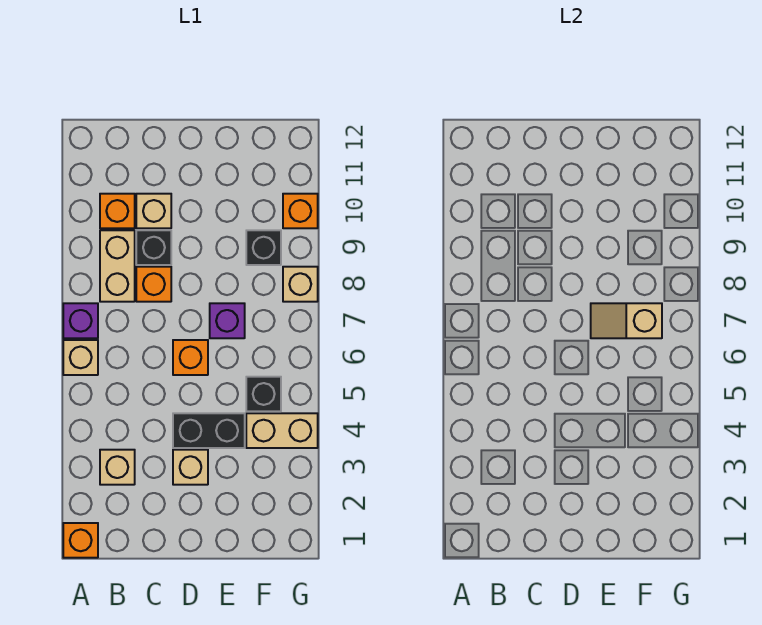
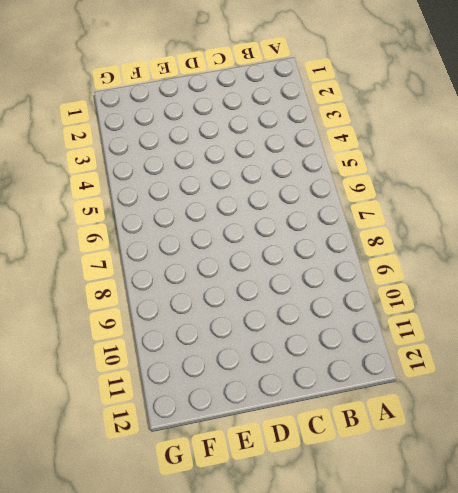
none -> orange 1x1 brick [63,523,98,558]
none -> tan 1x1 brick [63,340,98,375]
none -> purple 1x1 brick [63,303,98,338]

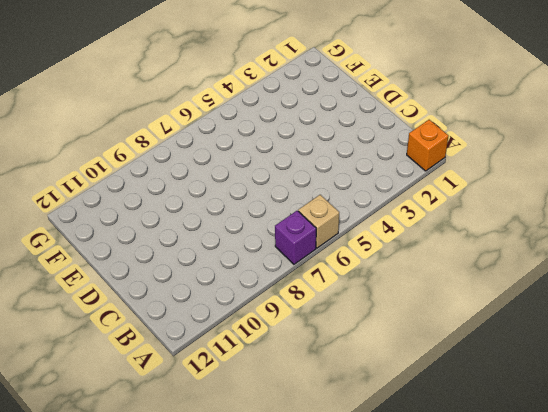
none -> tan 1x1 brick [100,450,135,485]
none -> tan 1x2 brick [100,230,135,302]
none -> orange 1x1 brick [100,194,135,228]

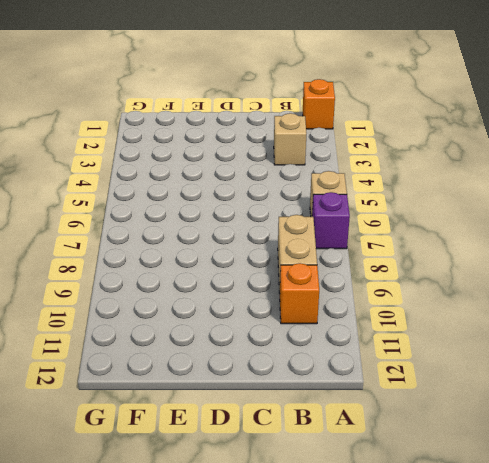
none -> orange 1x1 brick [136,267,171,302]
none -> black 1x1 brick [136,230,171,265]
none -> tan 1x1 brick [136,194,171,228]

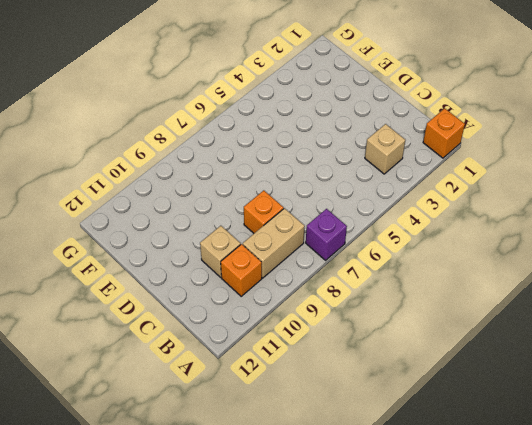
none -> tan 1x1 brick [63,340,98,375]
none -> black 1x1 brick [136,230,171,265]
none -> tan 1x1 brick [173,450,208,485]

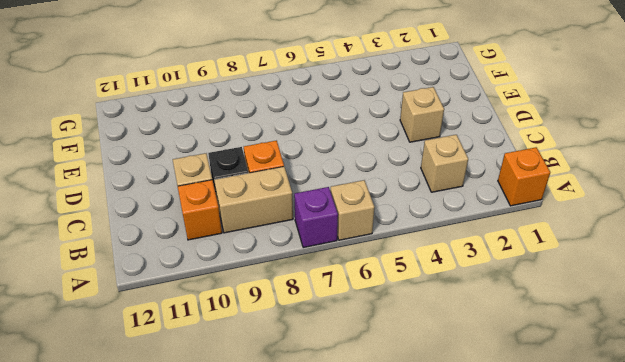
none -> black 1x2 brick [173,413,245,448]
none -> orange 1x1 brick [173,340,208,375]
none -> purple 1x1 brick [210,303,245,338]

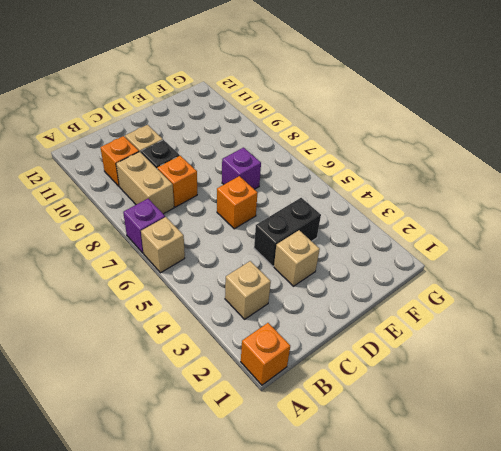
none -> tan 1x2 brick [246,413,318,448]
none -> black 1x1 brick [246,377,281,411]
none -> black 1x1 brick [246,230,281,265]

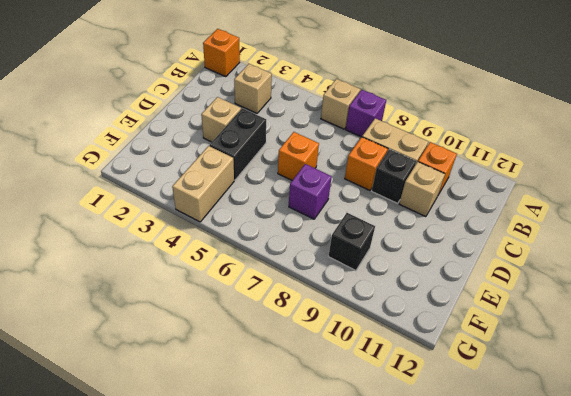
none -> black 1x1 brick [246,377,281,411]
none -> tan 1x1 brick [283,267,318,302]
none -> orange 1x1 brick [283,194,318,228]

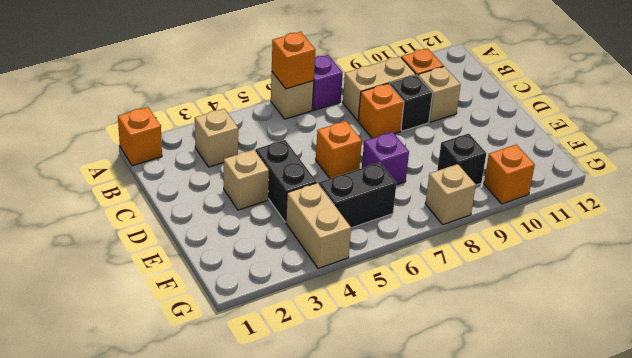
orange 1x1 brick [272,32,315,89] -> none
black 1x2 brick [319,163,396,228] -> black 1x1 brick [246,377,281,411]
none -> tan 1x2 slope [591,303,662,338]

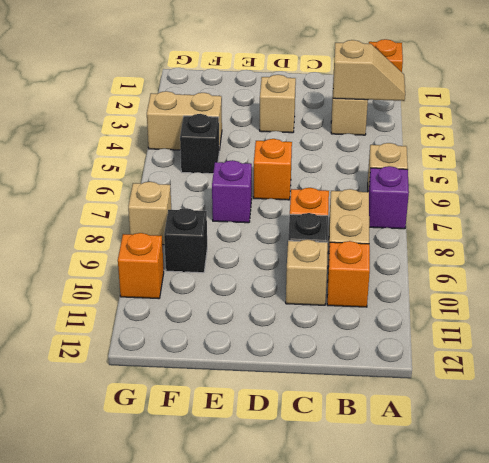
tan 1x2 slope [333,40,405,101] -> tan 1x2 slope moved to [591,303,662,338]
none -> black 1x2 brick [173,413,245,448]

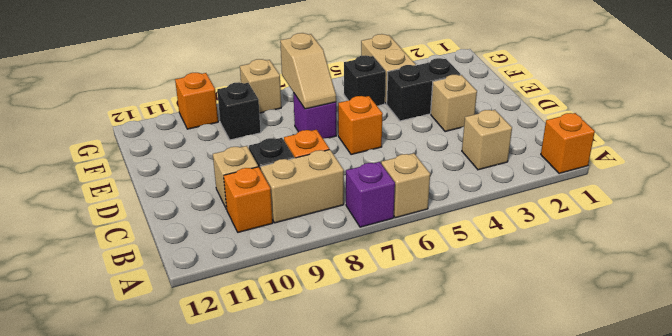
black 1x2 brick [387,58,461,121] -> black 1x2 brick turned to [173,413,245,448]

